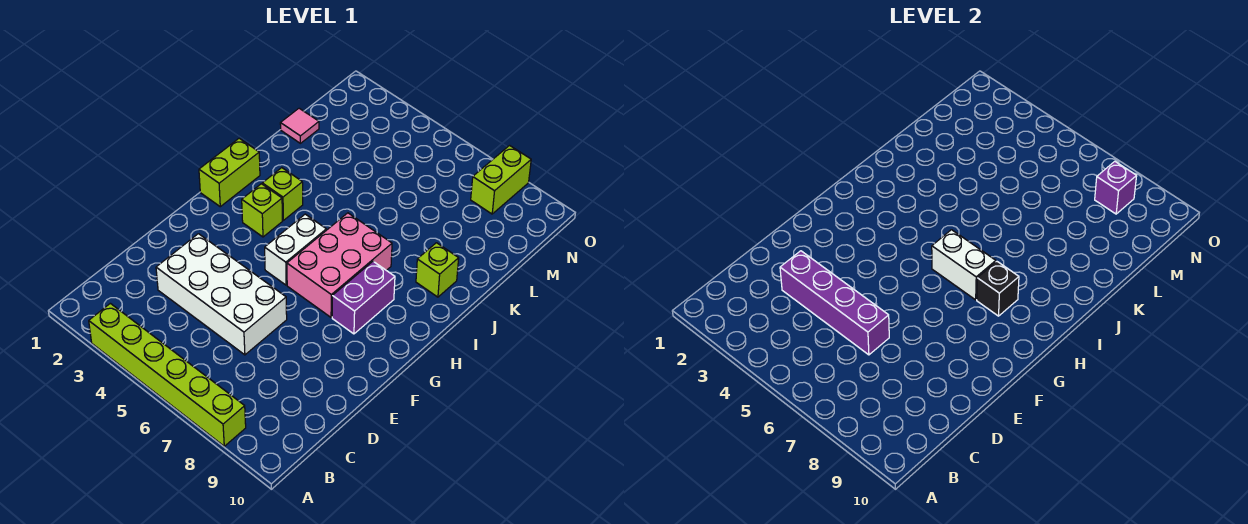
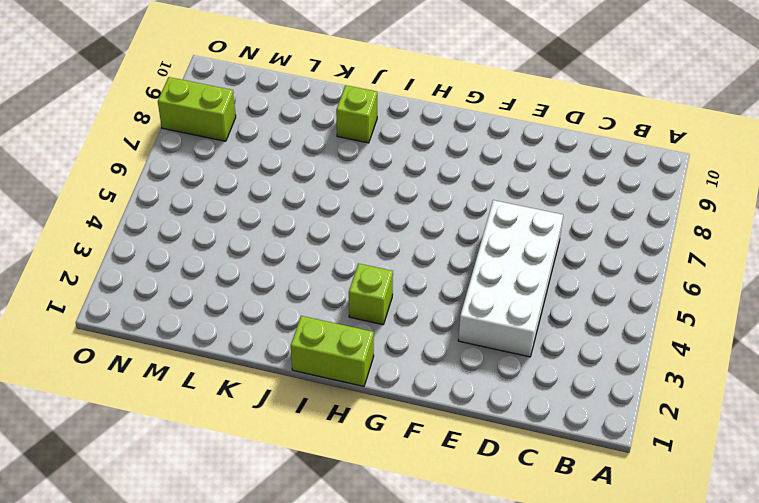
none -> lime 1x6 brick [89,303,246,446]
none -> white 1x2 brick [265,214,326,285]
none -> pink 2x3 brick [287,213,392,317]

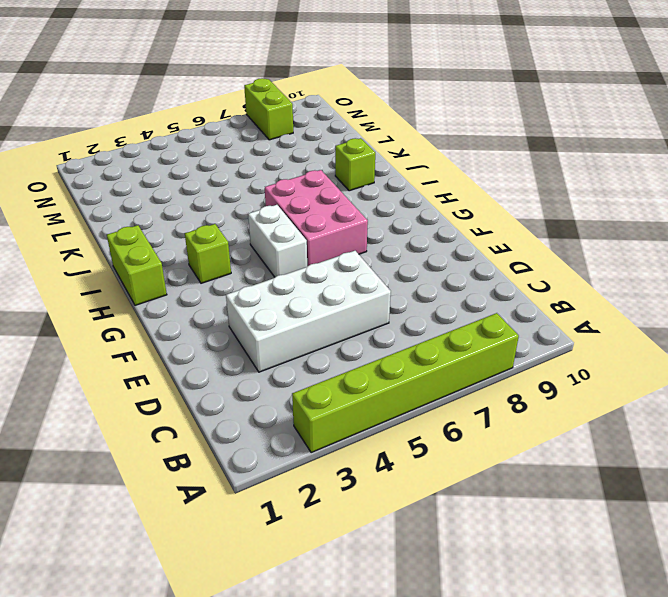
none -> purple 1x2 brick [332,262,395,334]
none -> lime 1x1 brick [262,168,303,220]
none -> pink 1x1 tile [280,108,319,143]

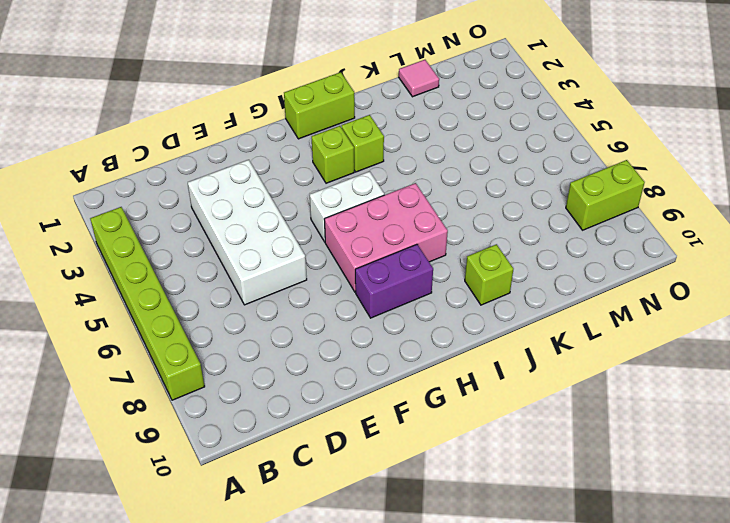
none -> purple 1x4 brick [780,251,889,355]
none -> white 1x2 brick [932,230,996,300]
none -> black 1x1 brick [977,262,1019,316]

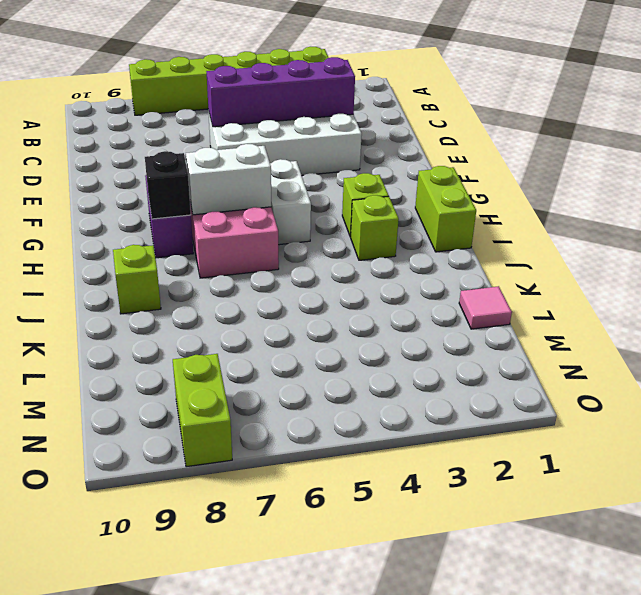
none -> purple 1x1 brick [1095,161,1137,214]

